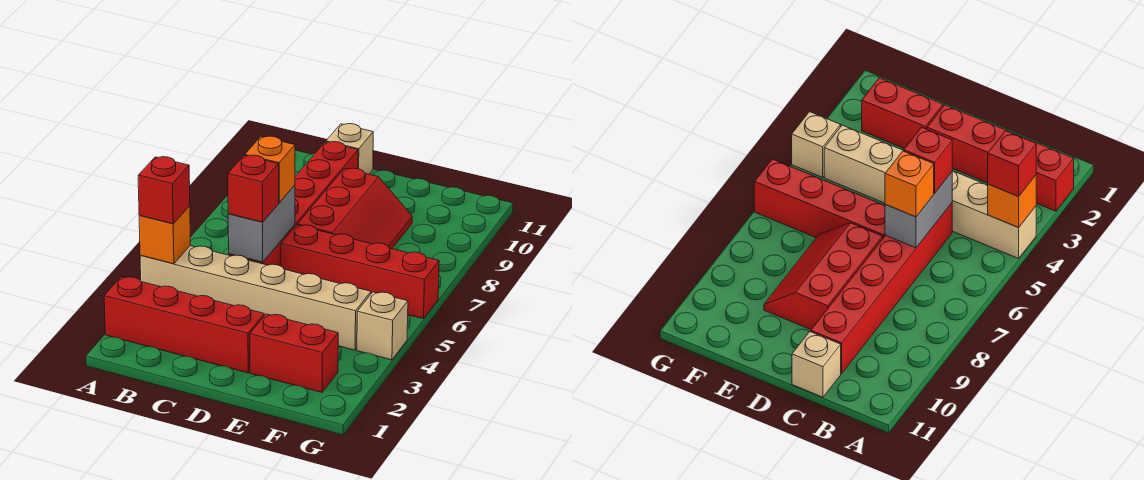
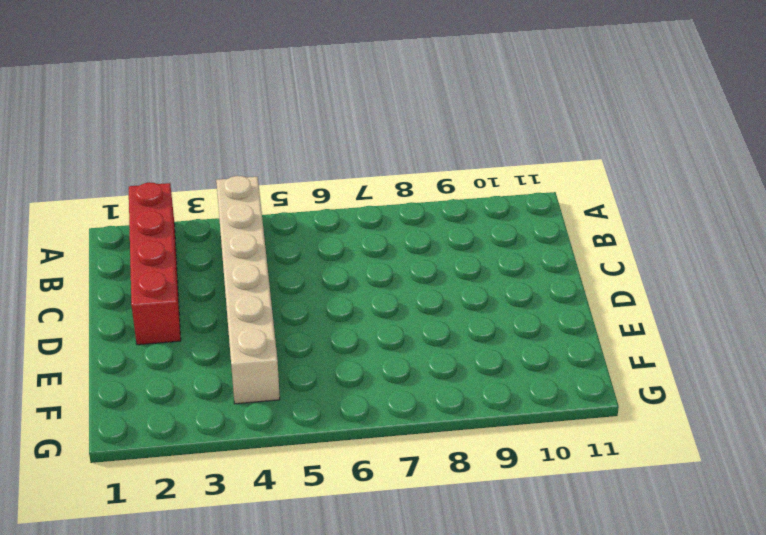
none -> red 1x6 brick [229,142,358,266]
none -> tan 1x1 brick [326,124,373,174]
none -> red 1x4 brick [281,225,439,319]

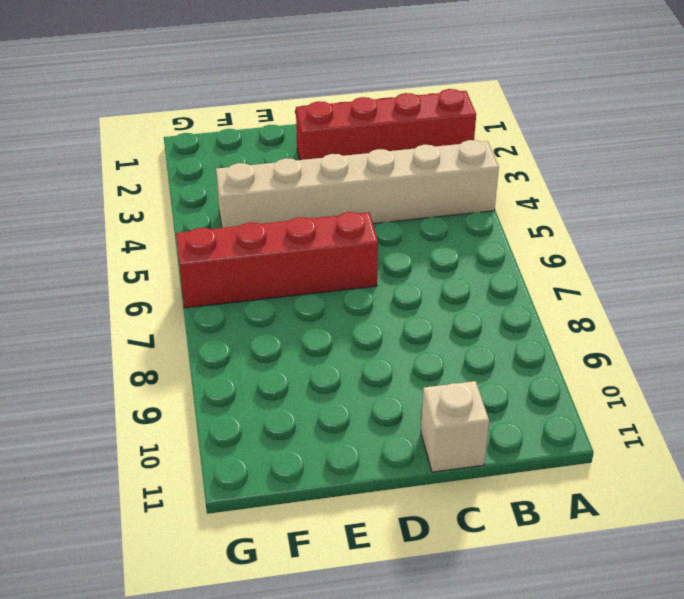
none -> red 1x6 brick [229,142,358,266]
none -> red 2x3 slope [298,168,412,249]
none -> red 1x2 brick [250,314,338,392]

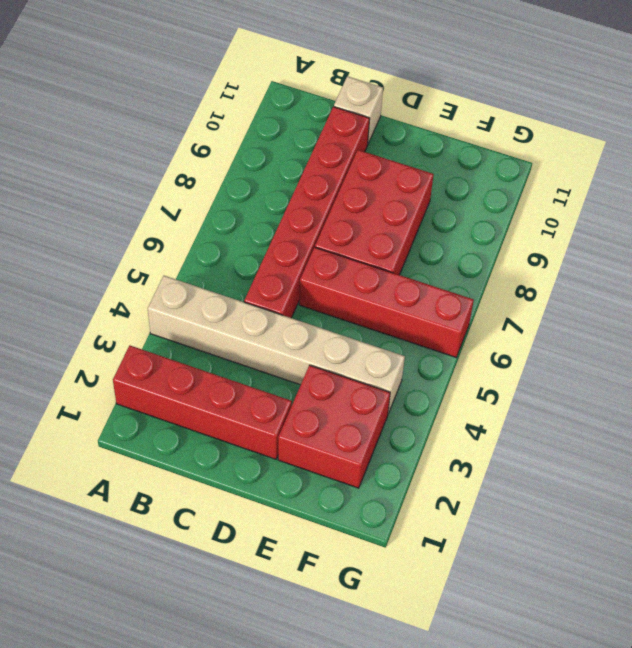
red 2x3 brick [315,150,434,275] -> red 2x3 slope [298,168,412,249]
red 2x2 brick [278,365,390,488] -> red 1x2 brick [250,314,338,392]
none -> tan 1x1 brick [357,292,408,360]
none -> orange 1x1 brick [139,206,191,264]
none -> grey 1x2 brick [228,185,295,262]

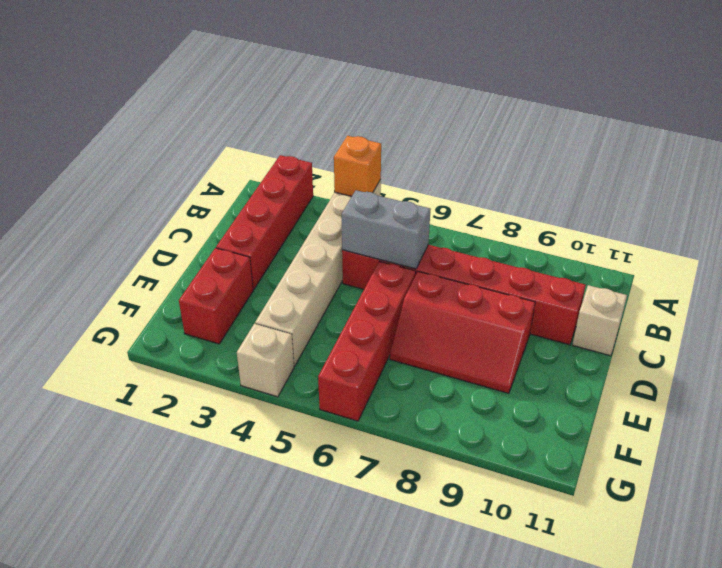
none -> red 1x1 brick [138,157,190,224]
none -> red 1x1 brick [228,155,279,222]
none -> orange 1x1 brick [245,136,295,203]

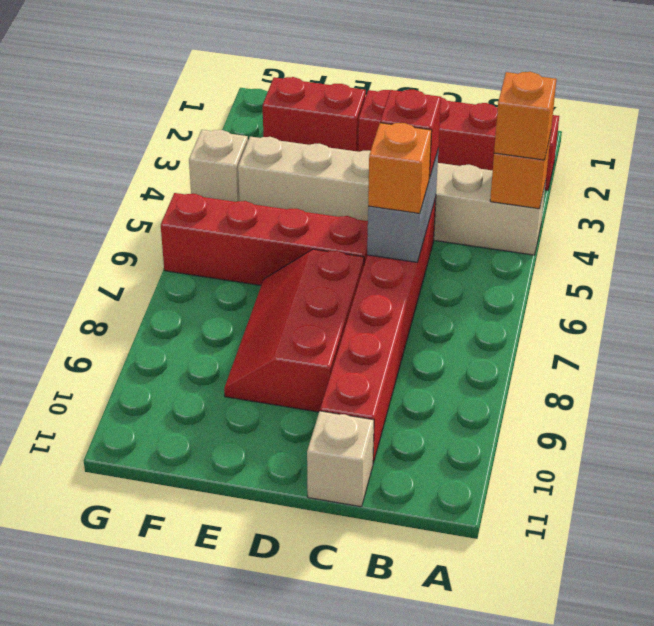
orange 1x1 brick [494,72,556,160] -> red 1x1 brick [138,157,190,224]

